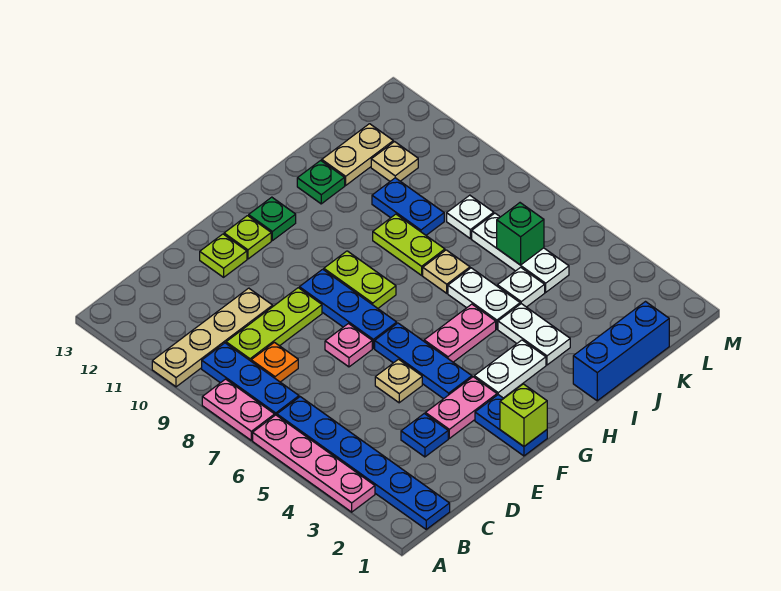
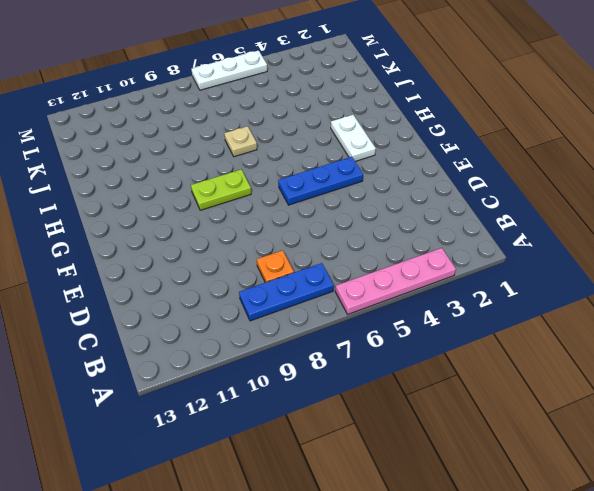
white 1x3 plate [191,51,267,90] -> white 1x3 plate moved to [472,213,569,292]
none -> pink 1x2 plate [202,379,275,440]
none -> tan 1x4 plate [152,288,273,387]
none -> blue 1x6 plate [277,397,450,529]
none -> lime 1x3 plate [226,288,322,361]

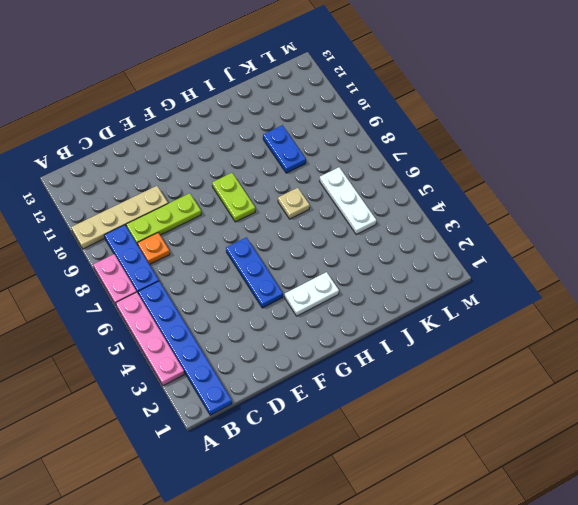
none -> blue 1x1 plate [401,413,448,457]
none -> pink 1x2 plate [425,377,497,438]
none -> tan 1x1 plate [375,359,422,403]
none -> pink 1x1 plate [325,324,372,367]

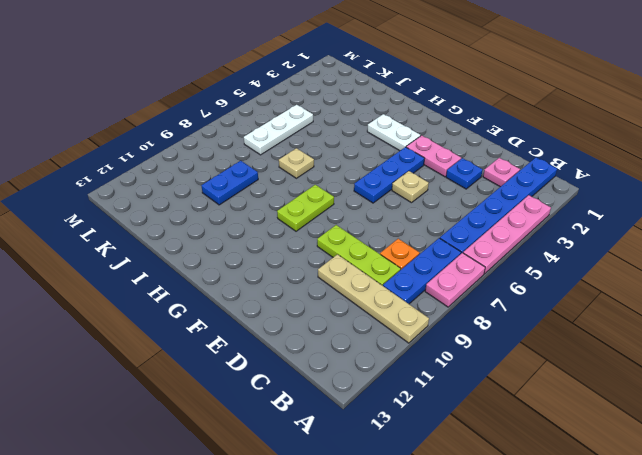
pink 1x1 plate [483,158,520,187] -> pink 1x1 plate moved to [325,324,372,367]
none -> lime 1x1 plate [200,234,247,277]
none -> blue 1x2 plate [475,395,547,456]
none -> blue 1x3 plate [299,269,397,348]
none -> lime 1x1 plate [224,216,271,259]

